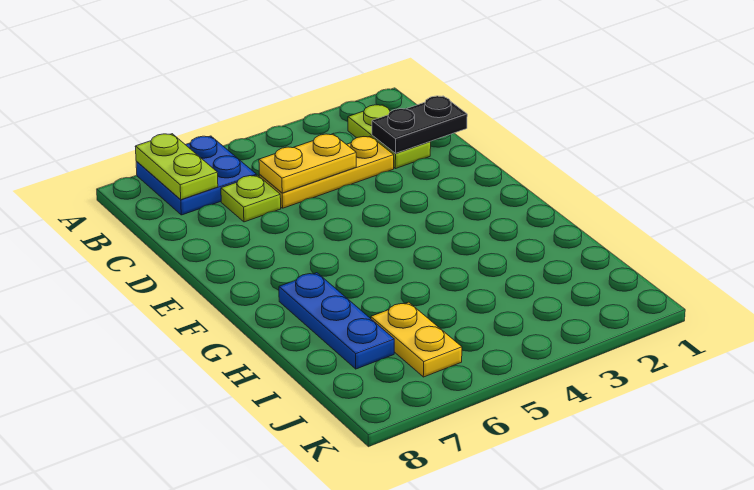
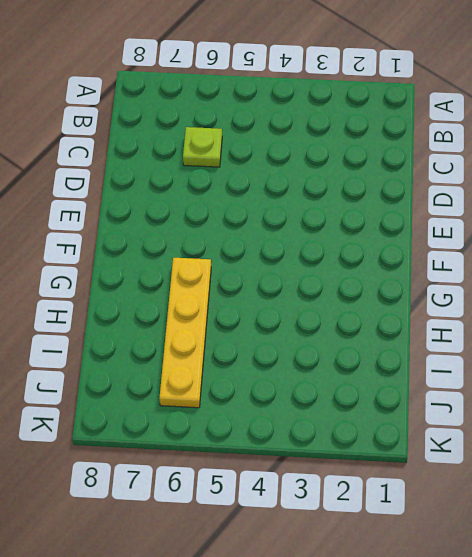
yellow 1x4 plate [159,258,211,408] -> yellow 1x2 plate [371,302,462,377]
none -> blue 2x2 plate [136,136,256,215]
none -> lime 1x2 plate [348,105,431,169]

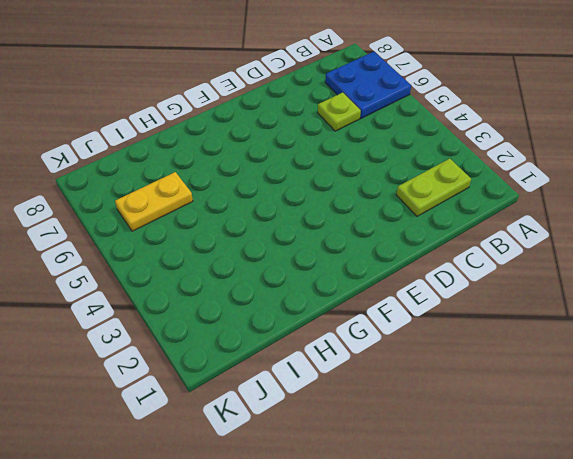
none -> yellow 1x3 plate [259,136,394,208]
none -> blue 1x3 plate [279,273,394,369]

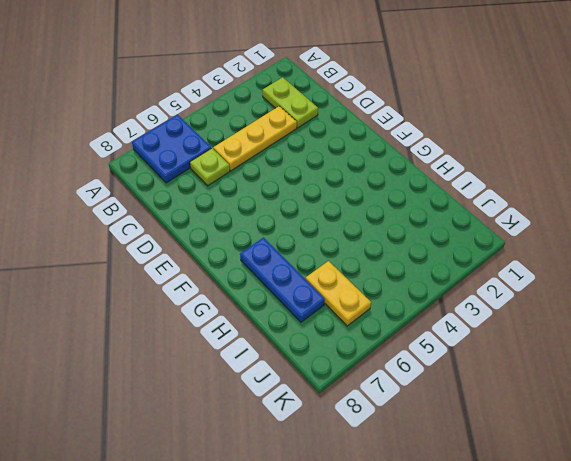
none -> lime 1x2 plate [135,134,218,200]
none -> black 1x2 plate [372,96,467,153]

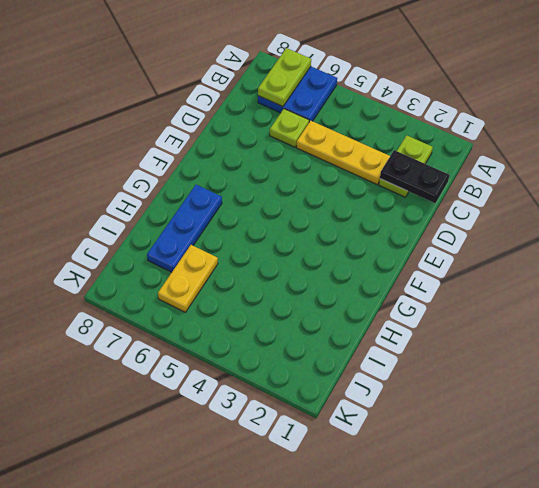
none -> yellow 1x2 plate [259,134,356,193]

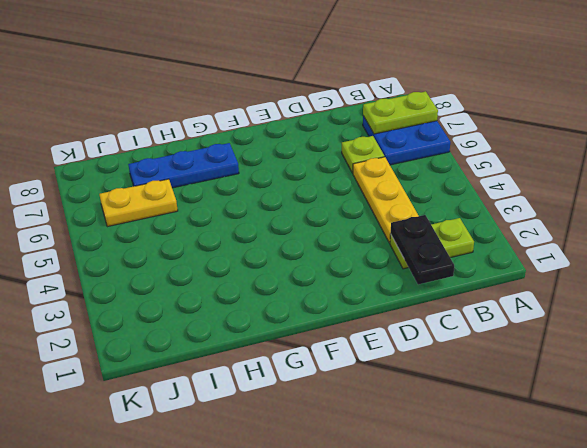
none -> yellow 1x2 plate [259,134,356,193]

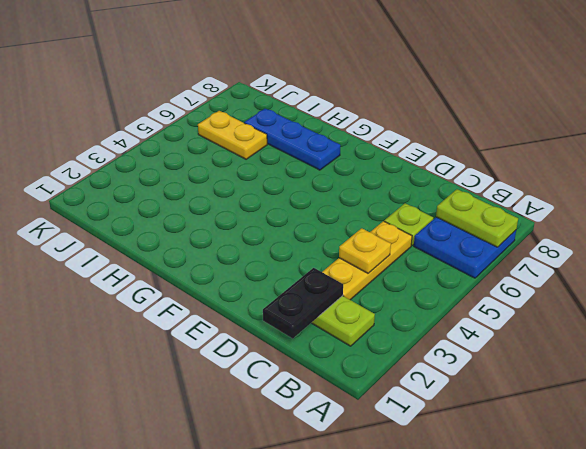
yellow 1x1 plate [339,228,391,273] -> yellow 1x2 plate [259,134,356,193]

